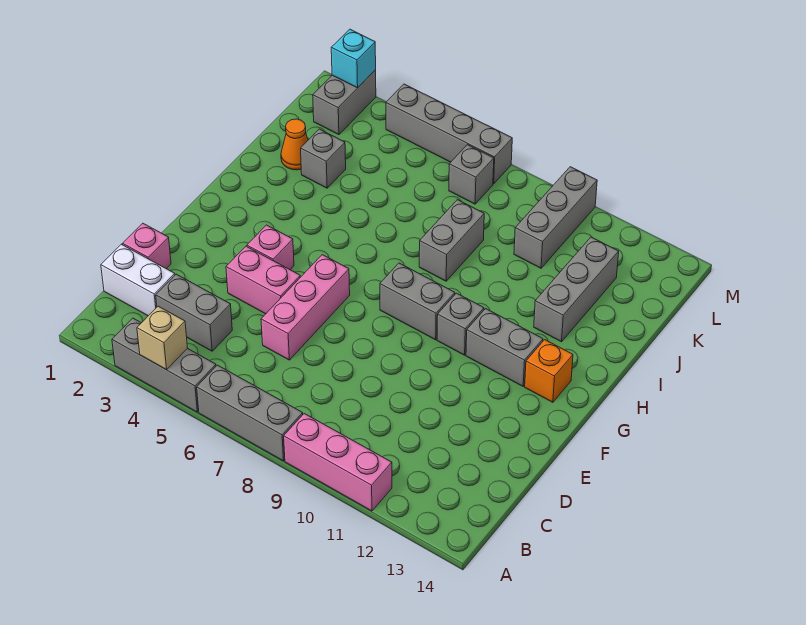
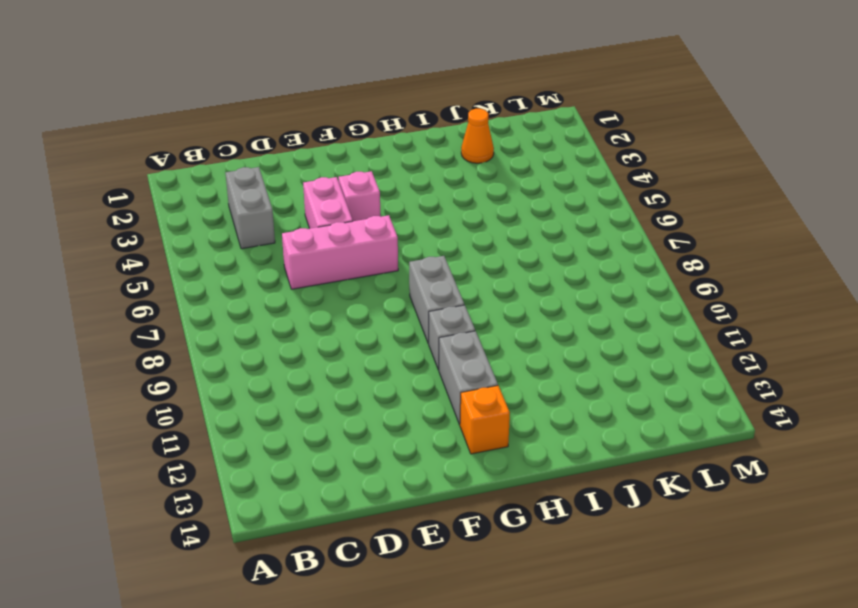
none -> grey 1x3 brick [112,318,216,412]
none -> grey 1x3 brick [197,365,303,461]
none -> pink 1x3 brick [284,414,392,511]

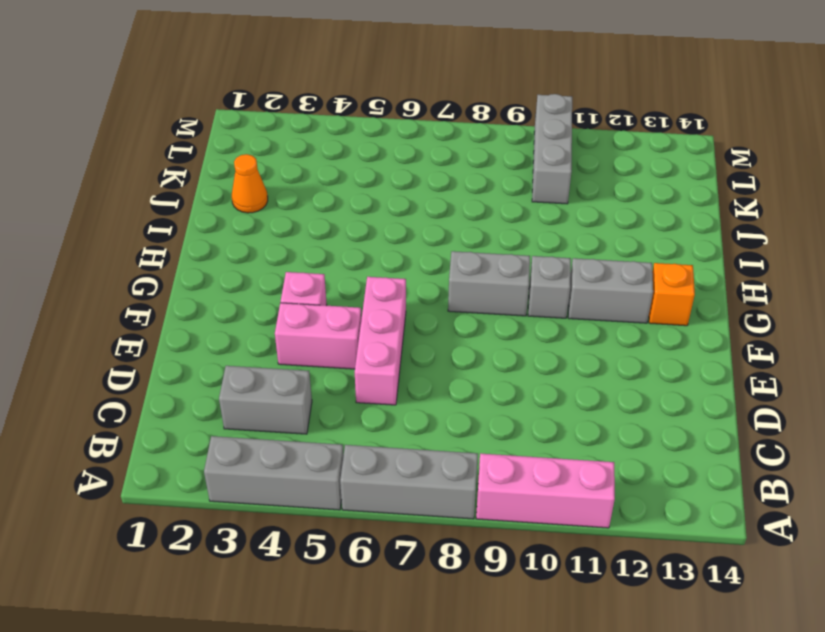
none -> white 1x2 brick [101,244,175,316]
none -> pink 1x1 brick [122,223,171,269]
none -> grey 1x2 brick [419,200,484,281]

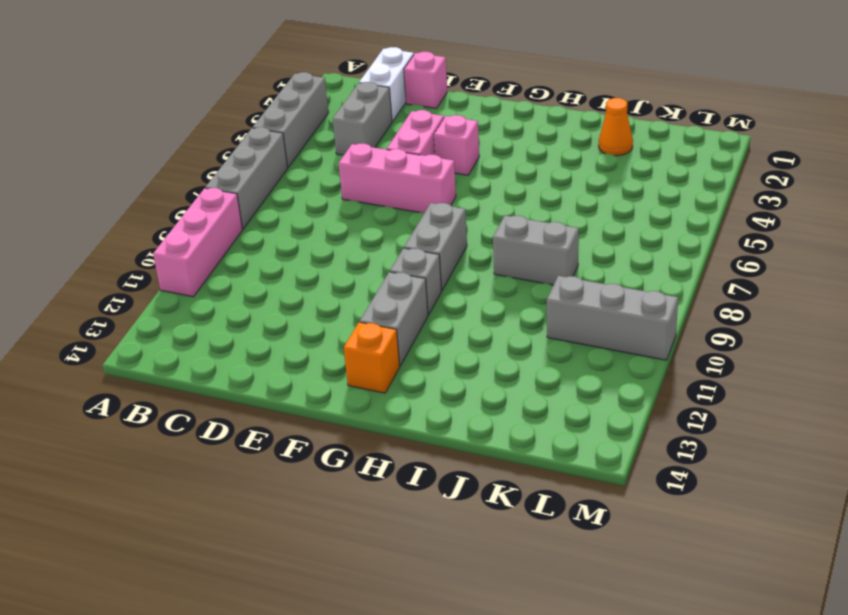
none -> grey 1x3 brick [534,237,619,342]
none -> grey 1x1 brick [301,129,346,188]
none -> grey 1x2 brick [313,70,376,135]

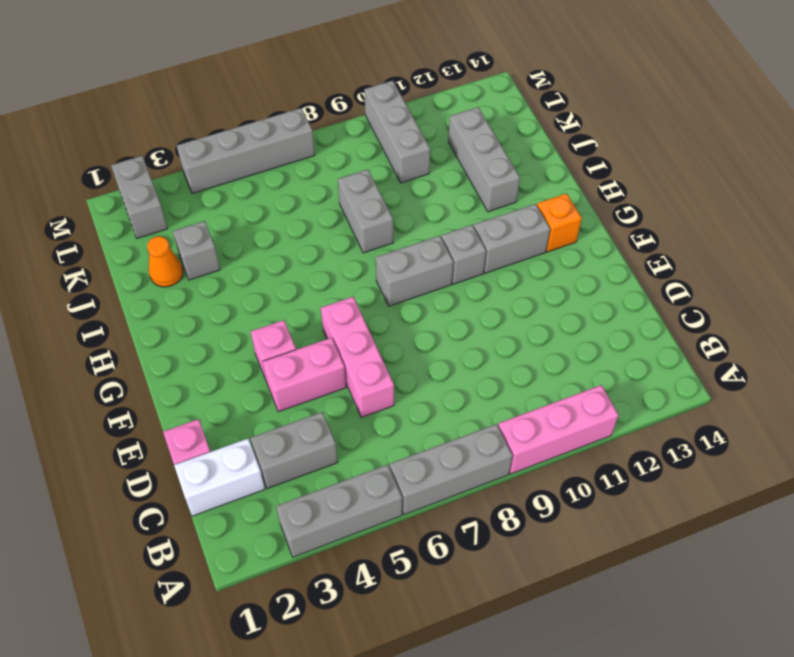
none -> grey 1x1 brick [449,145,494,204]
none -> tan 1x1 brick [137,306,187,370]
none -> cyan 1x1 brick [331,29,376,88]

